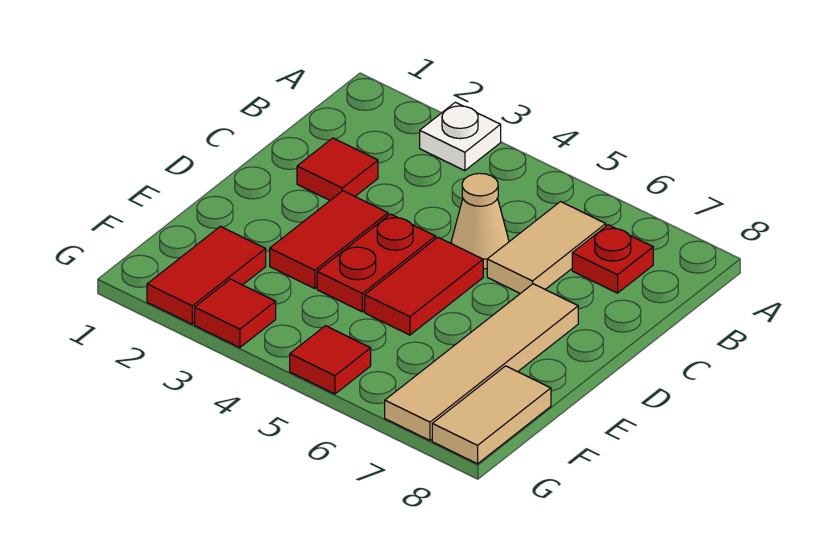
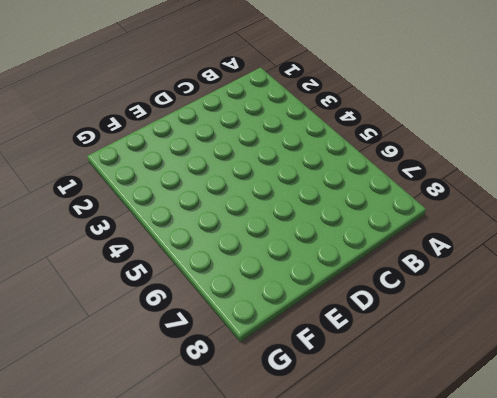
none -> white 1x1 plate [420,102,501,171]
none -> tan 1x2 tile [487,202,606,293]
none -> red 1x1 plate [572,225,653,293]

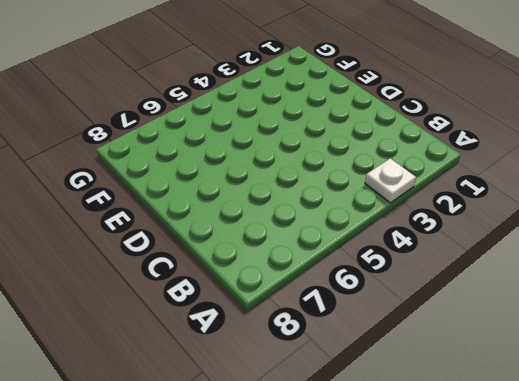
none -> tan 1x2 tile [487,202,606,293]
none -> red 1x1 plate [572,225,653,293]
none -> red 1x1 tile [297,138,378,200]

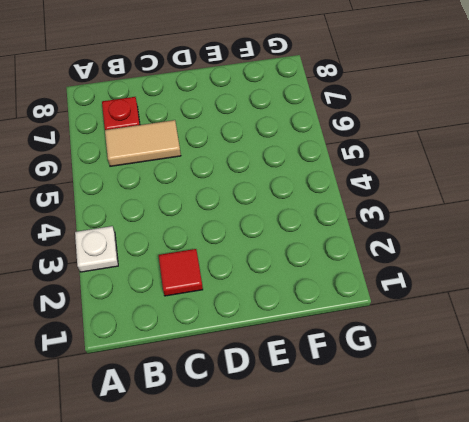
none -> tan 1x1 cone [451,173,509,269]
none -> red 1x2 tile [270,191,388,289]
none -> red 1x2 plate [317,214,436,312]

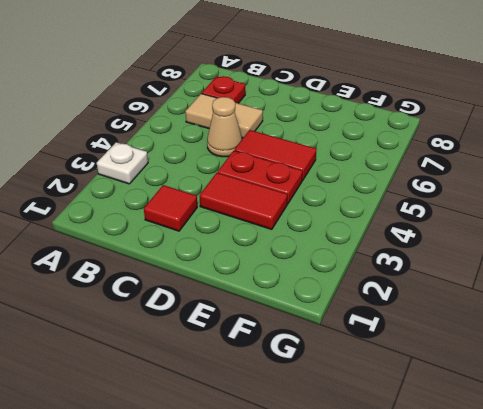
none -> tan 1x4 tile [385,284,578,440]
none -> red 1x2 tile [147,226,266,324]
none -> tan 1x2 tile [432,366,551,464]

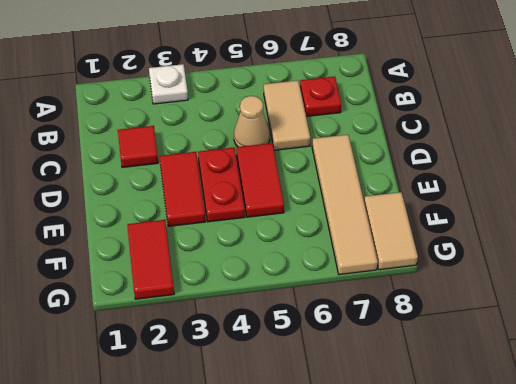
none -> red 1x1 tile [195,279,276,348]
none -> red 1x1 tile [290,326,371,394]

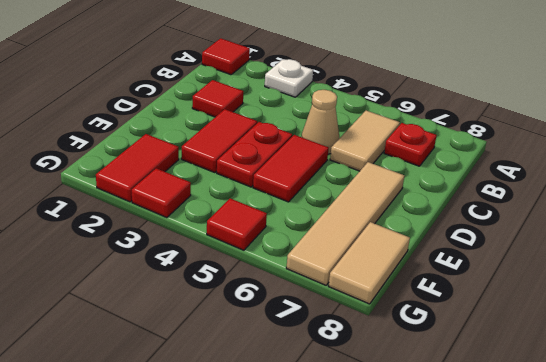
red 1x1 tile [202,38,250,75] -> none

